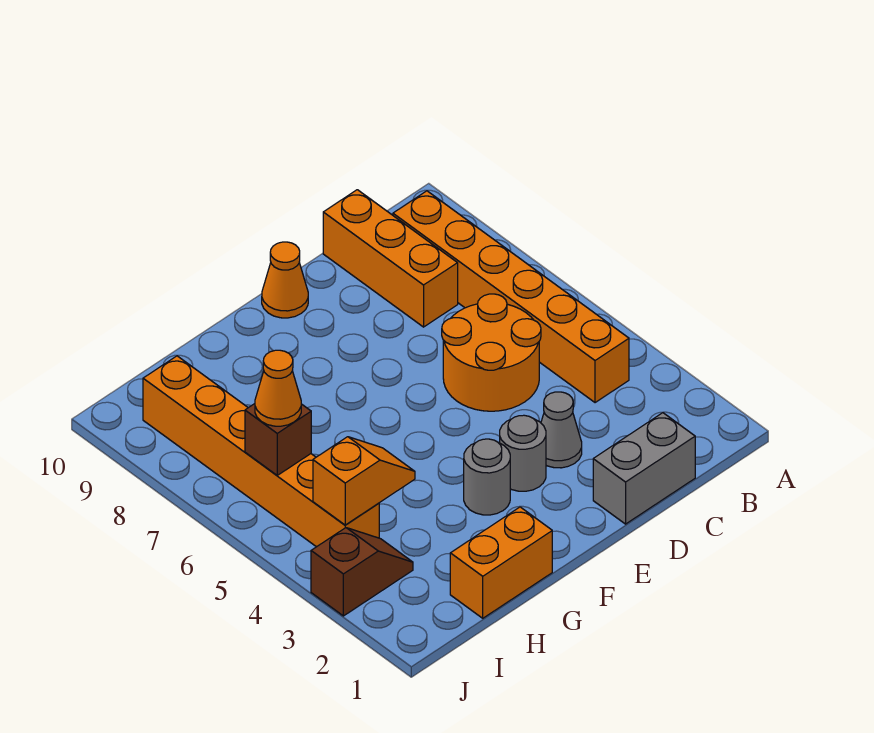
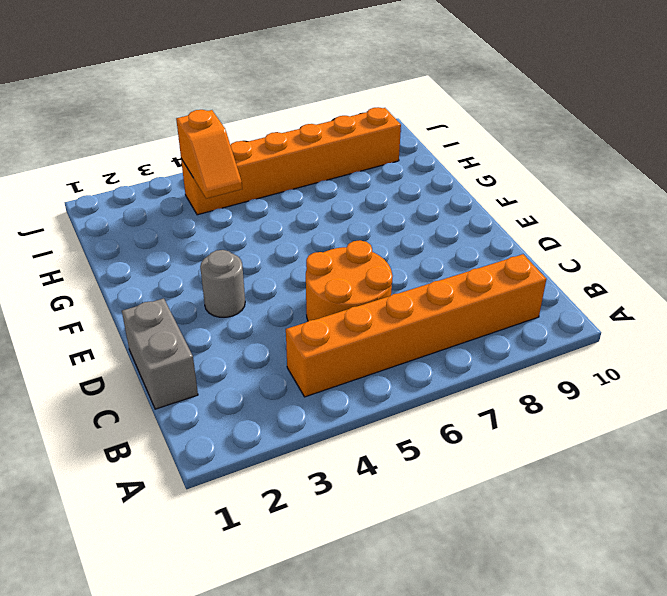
none -> orange 1x3 brick [323,190,458,327]
none -> grey 1x1 cone [541,392,582,468]
none -> orange 1x1 cone [262,242,308,318]

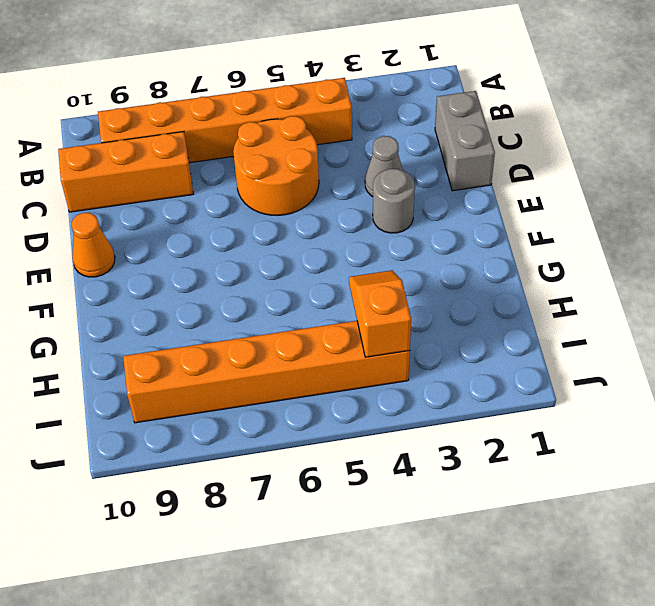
none -> grey 1x1 round brick [464,439,510,515]
none -> orange 1x2 brick [450,507,552,618]
none -> brown 1x2 slope [311,528,413,616]

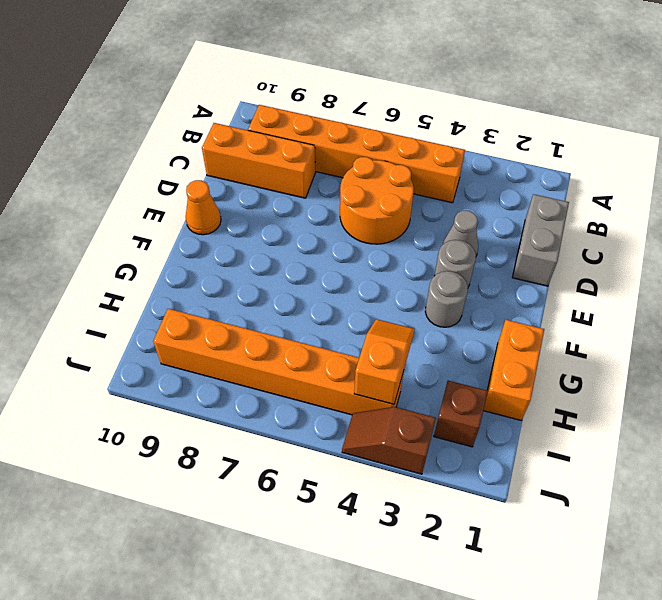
brown 1x1 brick [434,381,488,447] -> brown 1x1 brick moved to [245,404,311,475]
brown 1x2 slope [342,407,436,474] -> brown 1x2 slope turned to [311,528,413,616]
none -> orange 1x1 cone [255,350,301,426]

